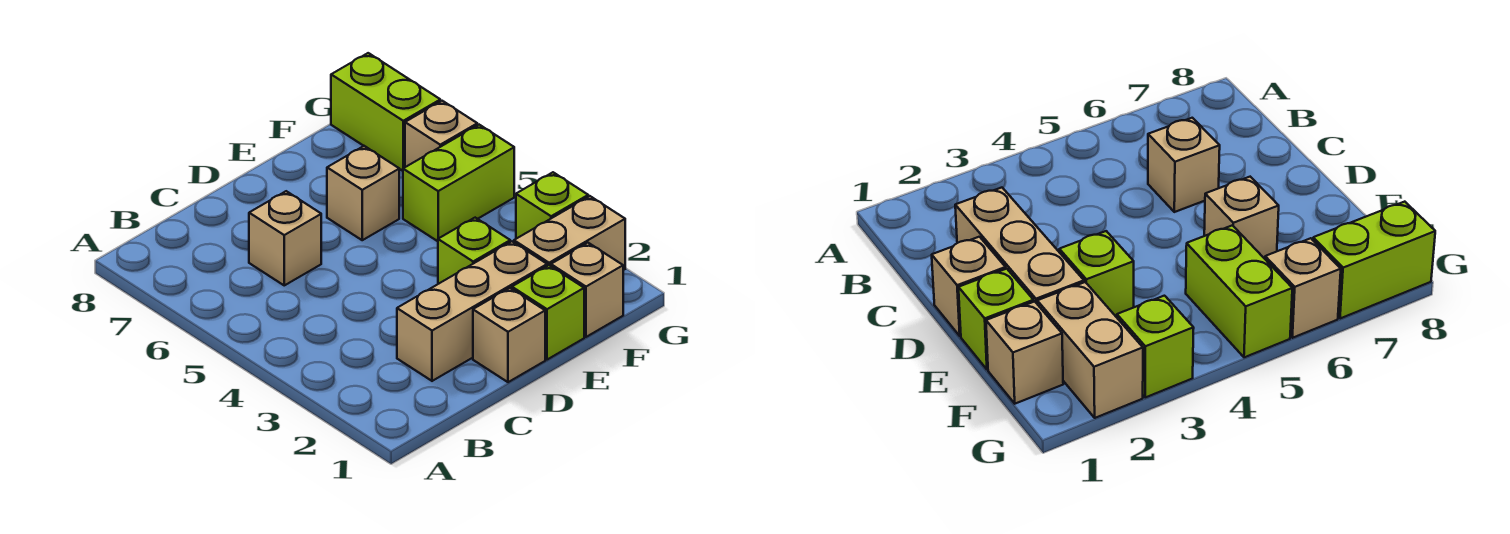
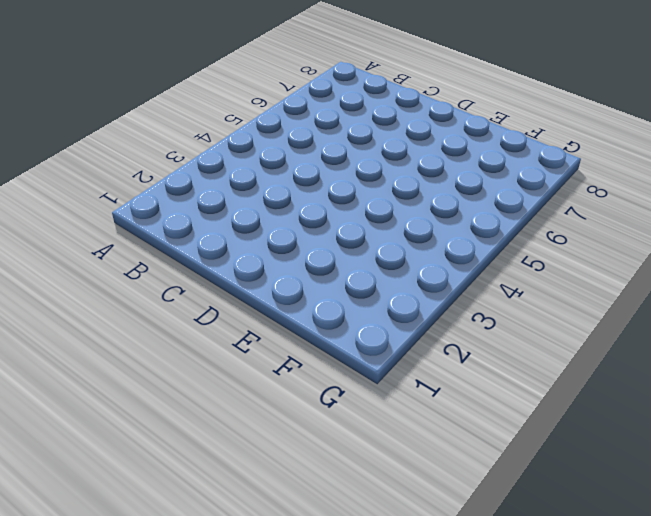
none -> tan 1x3 brick [397,242,547,381]
none -> tan 1x1 brick [249,191,321,285]
none -> tan 1x1 brick [473,288,545,382]

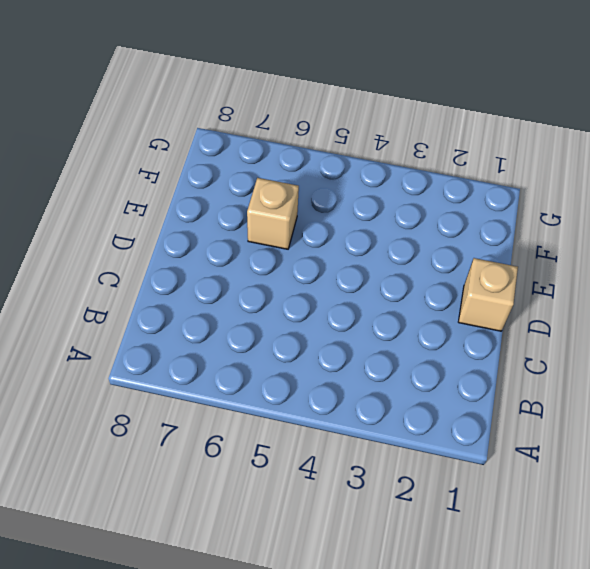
none -> tan 1x3 brick [397,242,547,381]
none -> tan 1x1 brick [249,191,321,285]
none -> lime 1x1 brick [512,265,584,360]

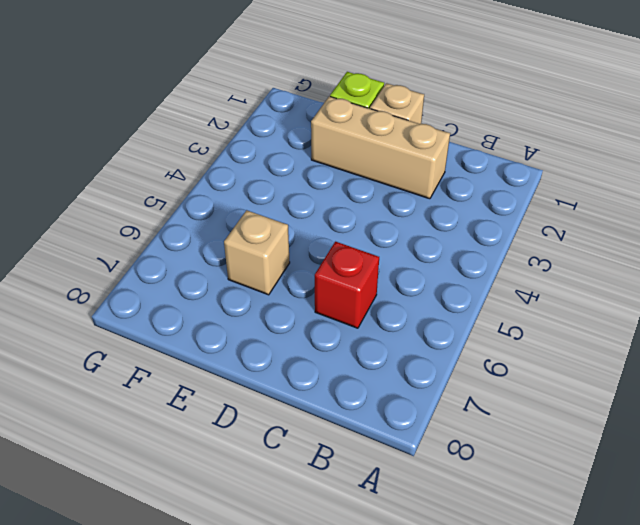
red 1x1 brick [315,242,379,328] -> tan 1x1 brick [249,191,321,285]
none -> lime 1x1 brick [438,218,510,284]
none -> tan 1x1 brick [551,243,623,337]
none -> tan 1x2 brick [514,196,625,270]

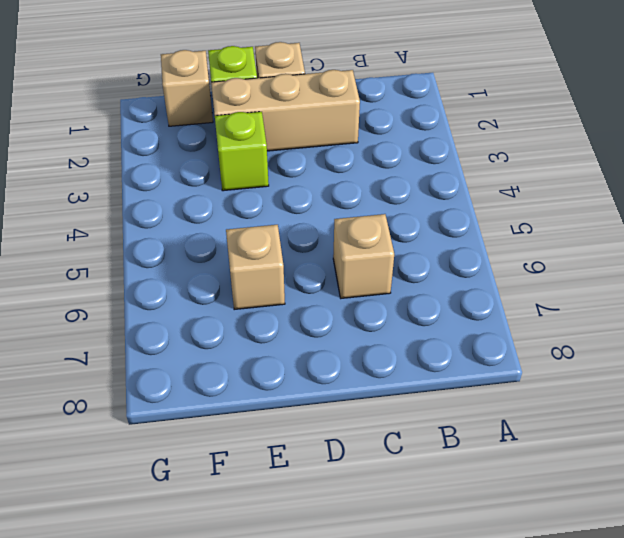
none -> tan 1x2 brick [514,196,625,270]
none -> lime 1x2 brick [403,125,514,241]
none -> lime 1x1 brick [516,172,588,239]

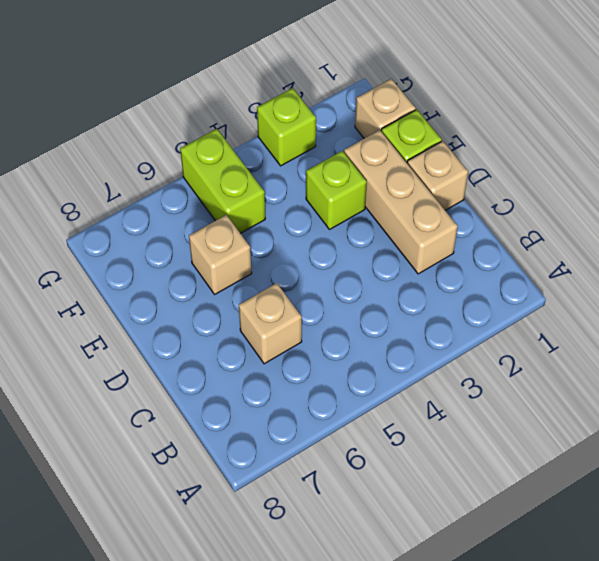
none -> tan 1x2 brick [514,196,625,270]
none -> tan 1x1 brick [405,101,477,167]
none -> lime 1x2 brick [331,53,440,171]

